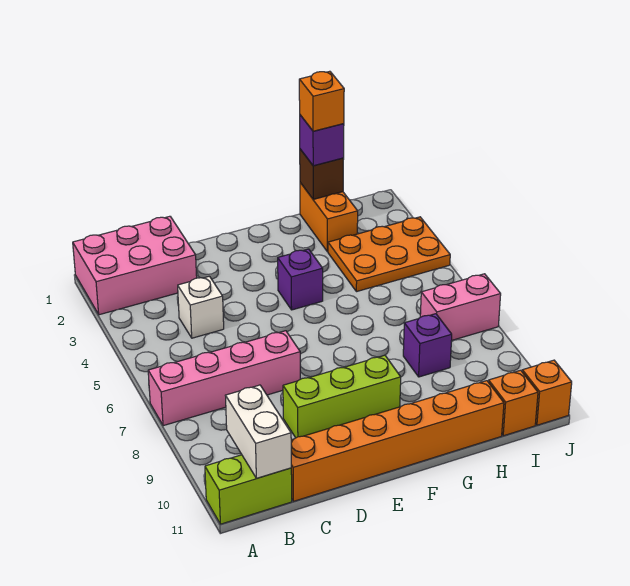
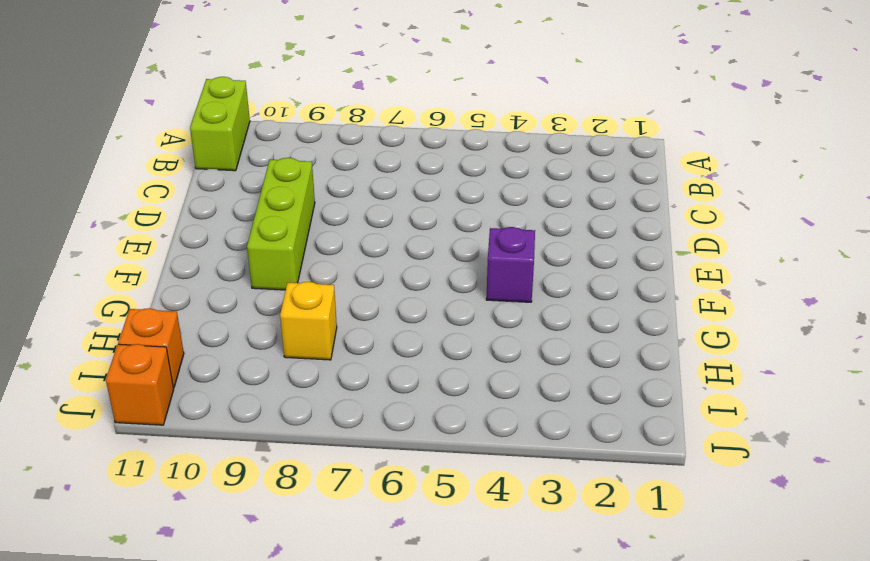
yellow 1x1 brick [280,282,337,360] -> purple 1x1 brick [403,314,452,377]
none -> pink 2x3 brick [73,216,197,315]
none -> pink 1x4 brick [148,331,300,426]
none -> white 1x1 brick [178,276,224,338]

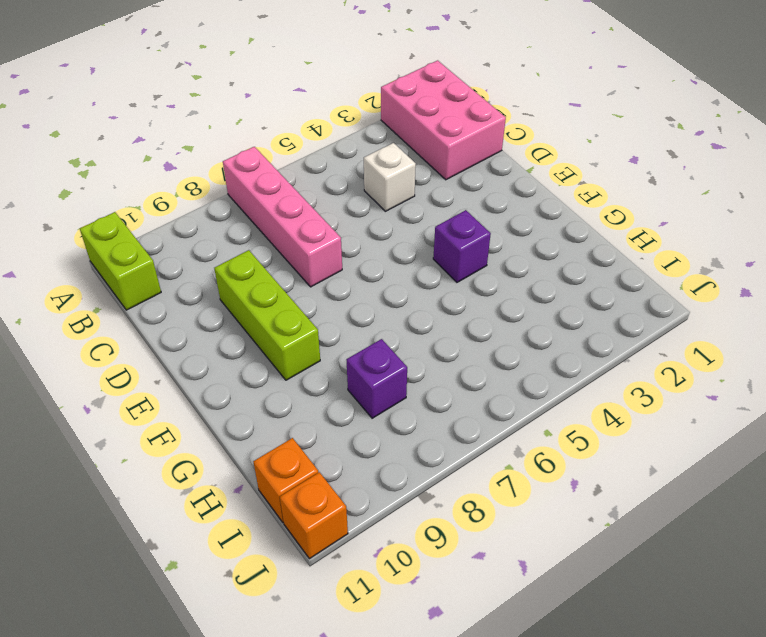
none -> orange 1x6 brick [291,381,504,501]
none -> orange 1x2 brick [300,183,358,252]
none -> orange 2x3 plate [328,217,450,292]

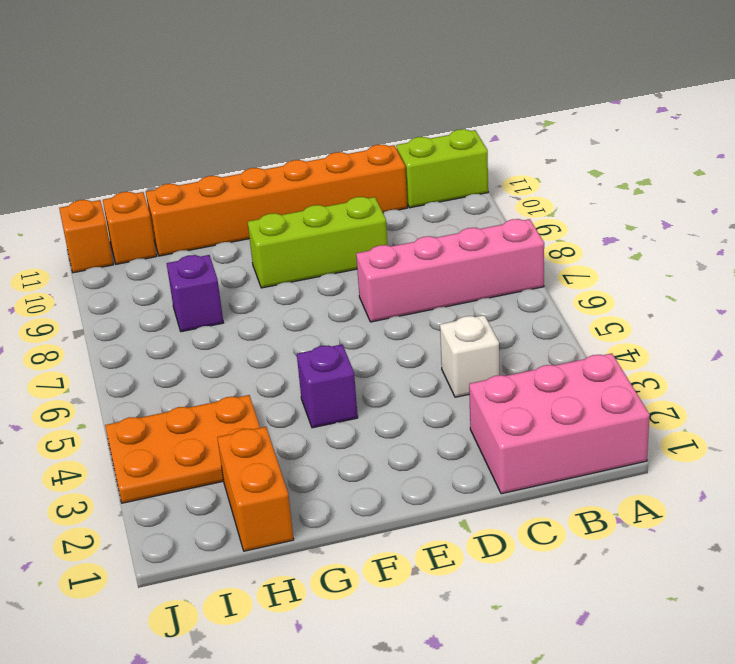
none -> pink 1x2 brick [420,274,501,340]
none -> white 1x2 brick [225,385,291,478]
none -> brown 1x1 brick [300,149,344,199]

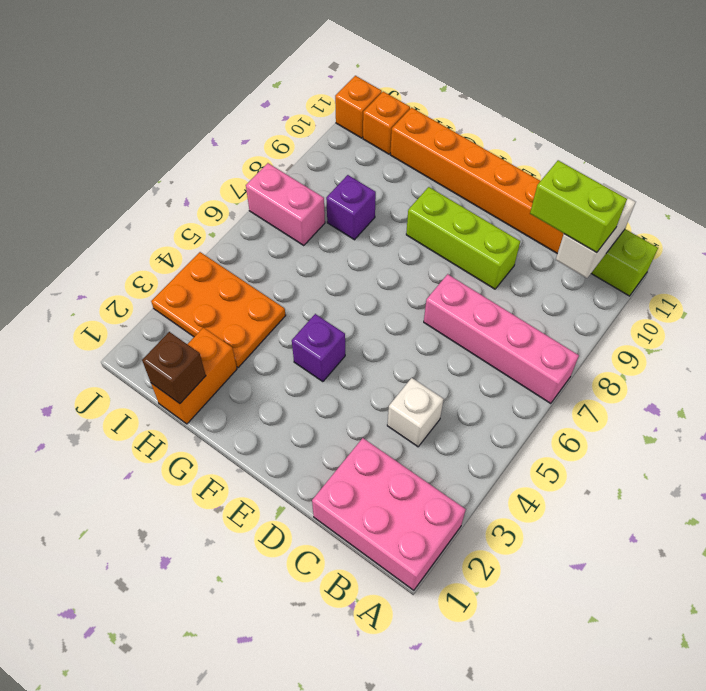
lime 1x2 brick [530,160,627,253] -> none
none -> purple 1x1 brick [300,115,344,166]
none -> orange 1x1 brick [299,71,344,131]

